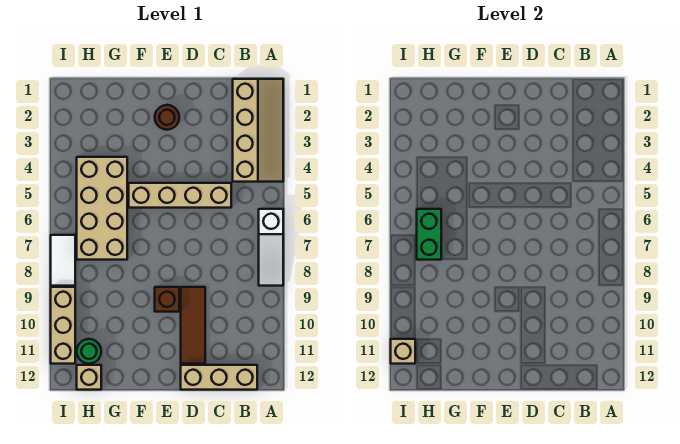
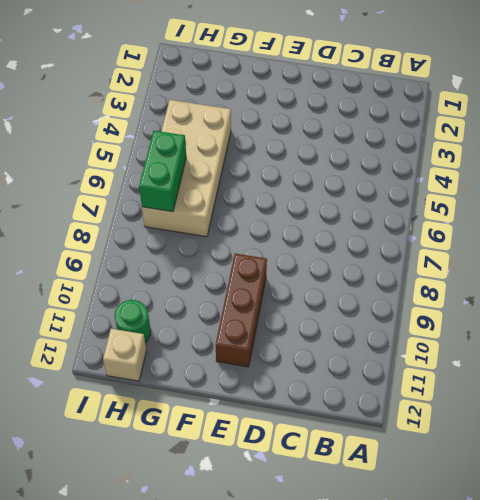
brown 1x3 brick [216,253,267,367] -> brown 1x1 brick [155,287,179,312]
none -> tan 2x4 slope [233,79,283,182]
none -> white 1x3 slope [259,209,283,286]
none -> tan 1x3 brick [181,365,257,390]

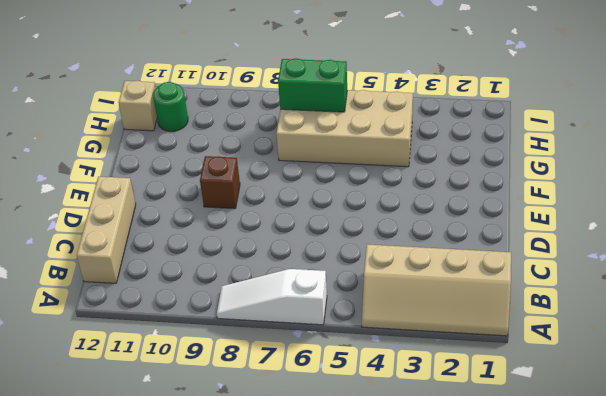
none -> tan 1x4 brick [129,183,231,208]
none -> brown 1x3 tile [181,287,205,364]
none -> brown 1x1 round brick [155,105,179,130]

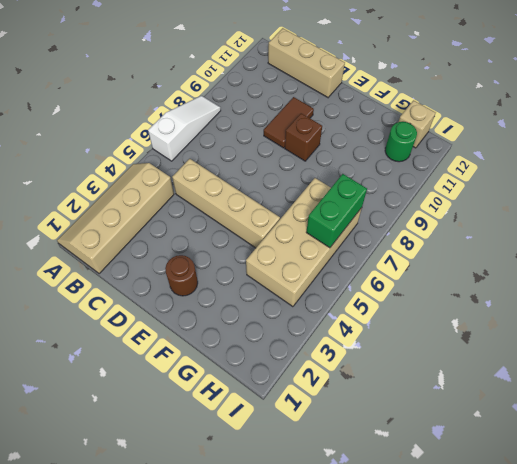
brown 1x2 tile [264,97,314,148] -> brown 1x3 tile [181,287,205,364]
none -> white 1x2 tile [51,235,75,286]
none -> tan 1x3 brick [51,287,75,364]
none -> tan 1x1 brick [391,339,415,364]

